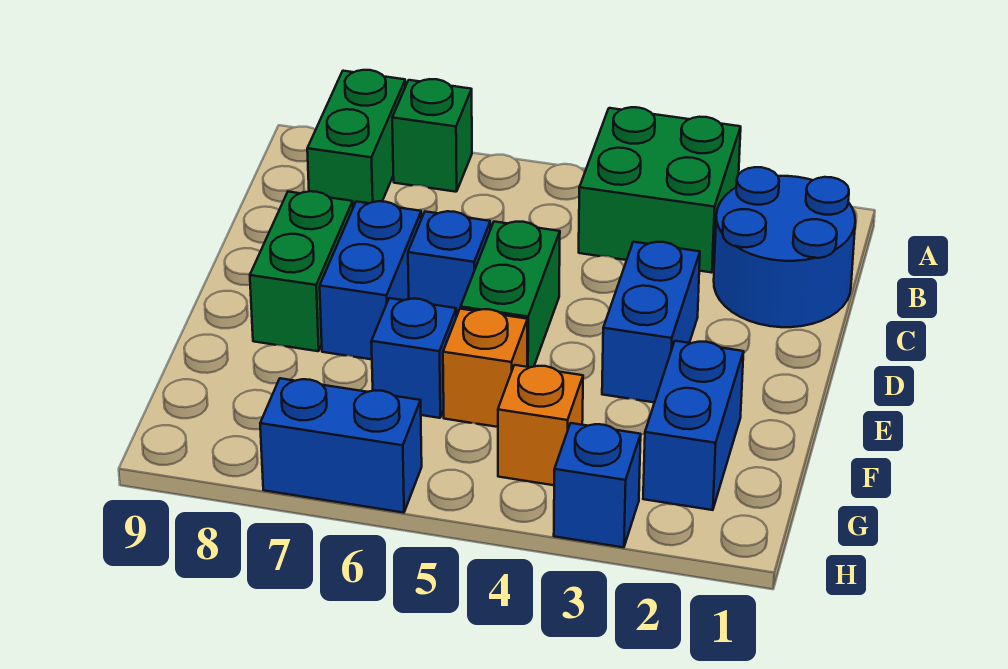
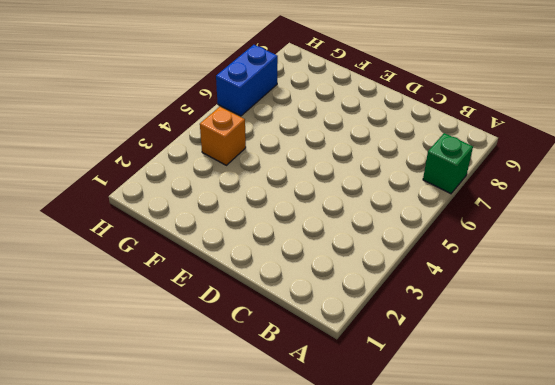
none -> green 2x2 brick [579,107,741,273]
none -> green 1x2 brick [307,70,405,207]
none -> blue 2x2 round brick [714,167,855,327]

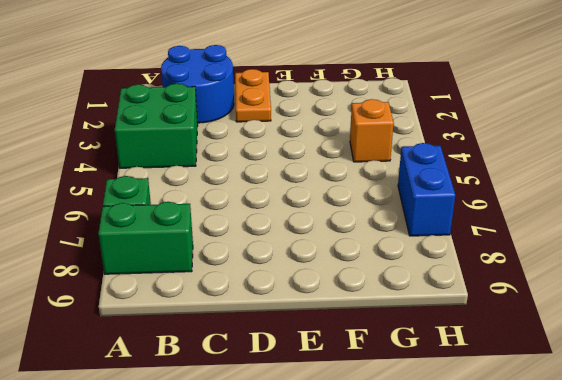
orange 1x2 plate [235,69,271,122] -> none
none -> blue 1x2 brick [602,242,700,402]
none -> green 1x2 brick [461,222,560,367]
none -> blue 1x1 brick [408,211,490,317]

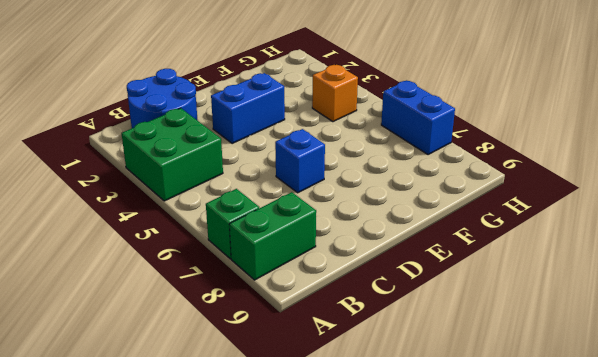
none -> green 1x2 brick [461,222,560,367]
none -> blue 1x2 brick [320,201,421,359]
none -> green 1x2 brick [250,191,353,351]

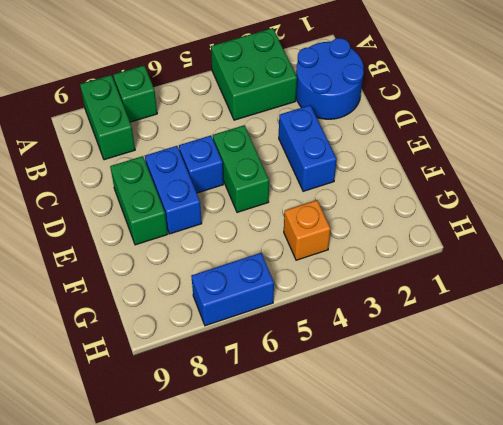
none -> blue 1x2 brick [643,341,744,510]
none -> orange 1x1 brick [443,309,528,427]
none -> blue 1x1 brick [371,298,456,418]

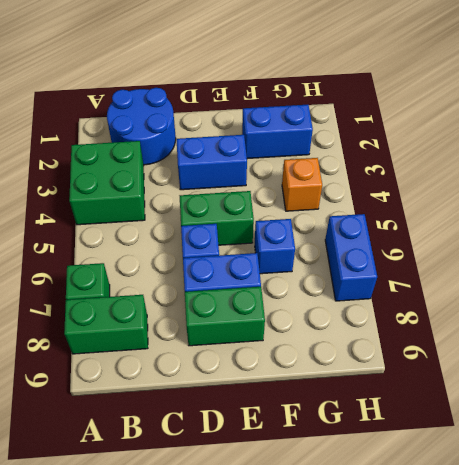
none -> orange 1x1 brick [443,309,528,427]
none -> blue 1x1 brick [554,423,641,547]

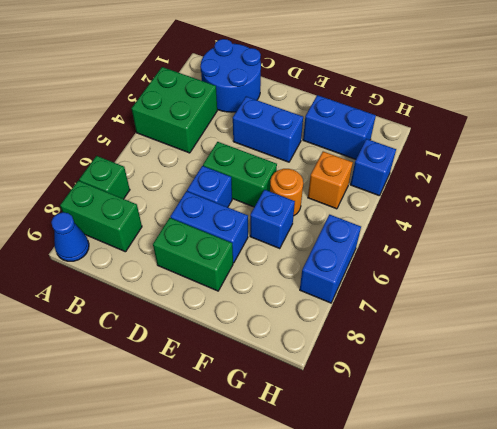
blue 1x1 cone [51,212,89,261] -> none
orange 1x1 round brick [270,169,303,215] -> orange 1x1 brick [443,309,528,427]

